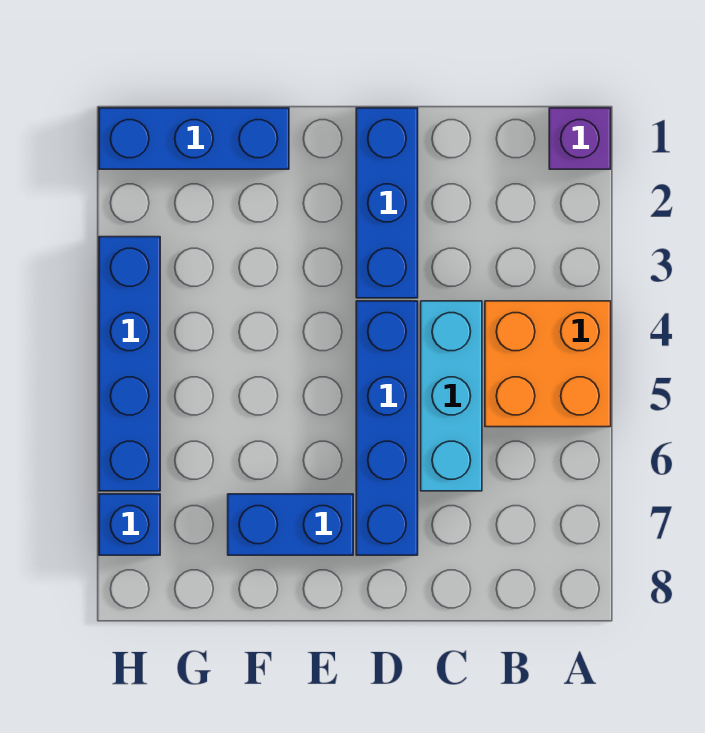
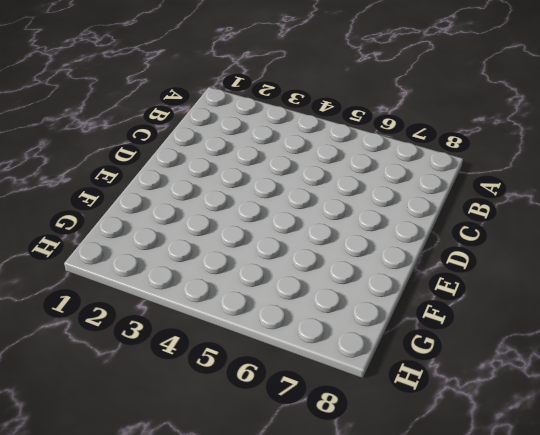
none -> purple 1x1 brick [549,108,611,169]
none -> orange 2x2 brick [485,301,611,427]

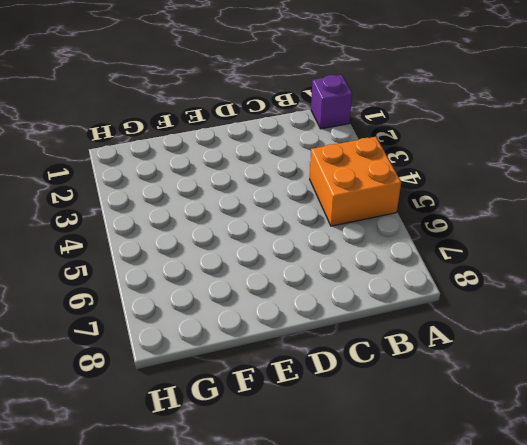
none -> cyan 1x3 brick [421,301,482,491]
none -> blue 1x3 brick [356,108,418,298]

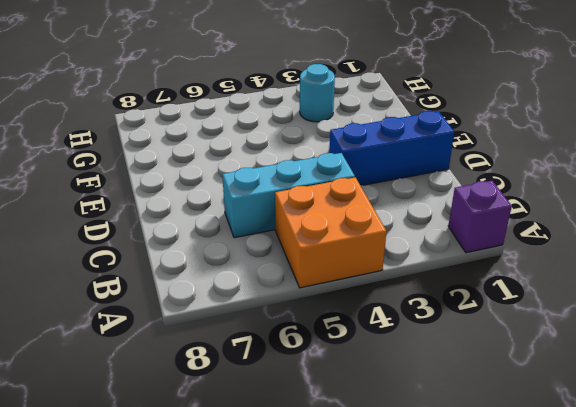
cyan 1x1 round brick [300,64,335,122] -> none
none -> blue 1x4 brick [356,301,418,555]
none -> blue 1x2 brick [228,494,353,555]

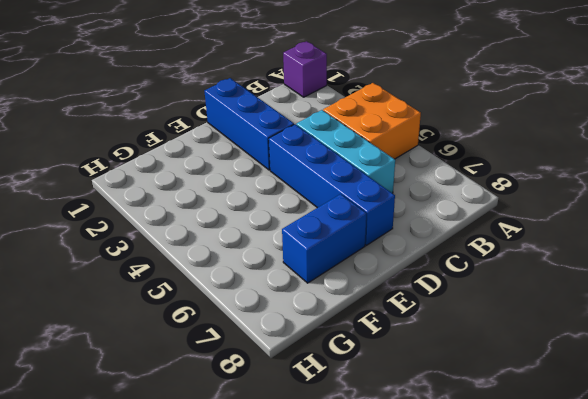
none -> blue 1x3 brick [99,108,289,169]
none -> blue 1x4 brick [99,237,160,491]

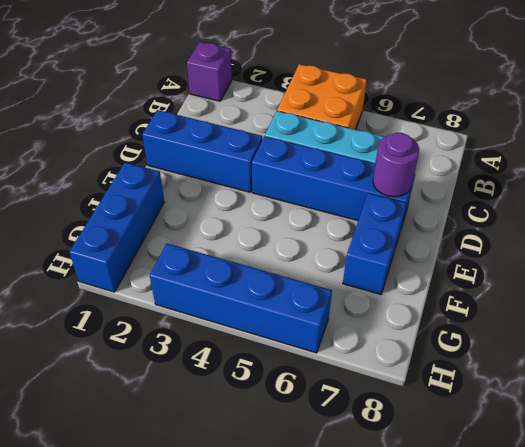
purple 1x1 round brick [373,133,419,197] -> none
none -> blue 1x1 brick [99,494,160,555]

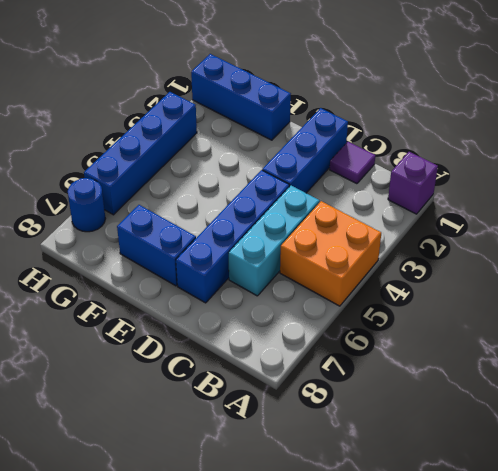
purple 1x1 tile [330,142,375,184] -> none
blue 1x1 round brick [68,178,106,232] -> blue 1x1 brick [99,494,160,555]

